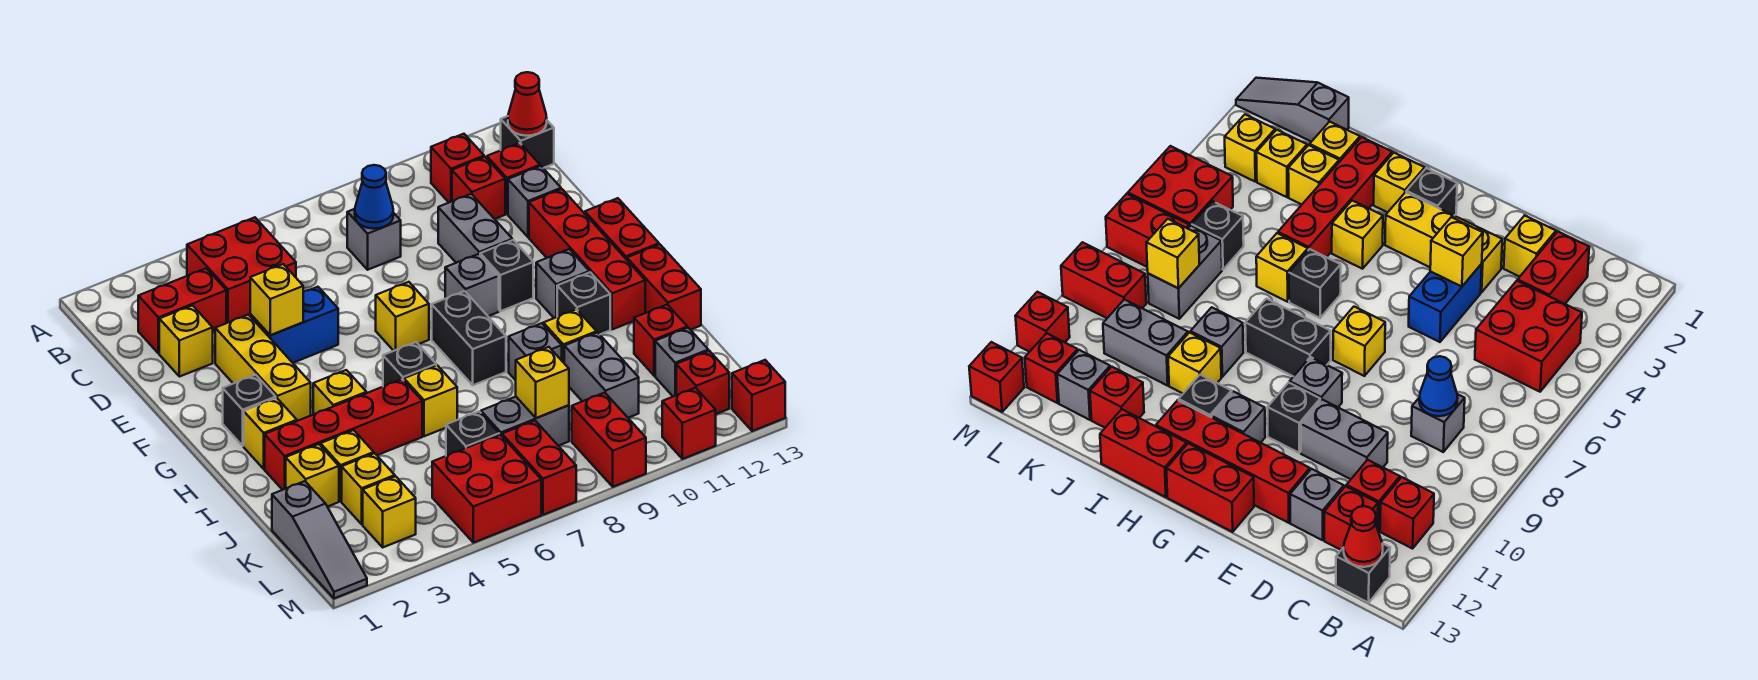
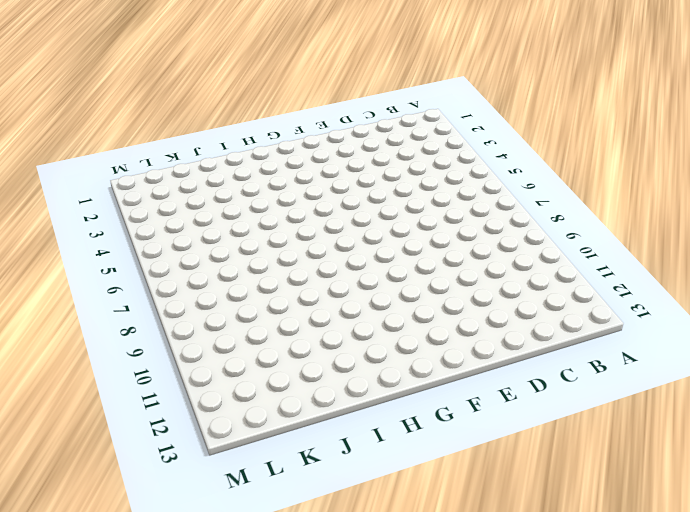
none -> red 2x2 brick [187,217,296,323]
none -> red 1x1 brick [431,134,484,202]
none -> black 1x1 brick [501,116,554,168]
none -> red 1x2 brick [138,268,226,354]

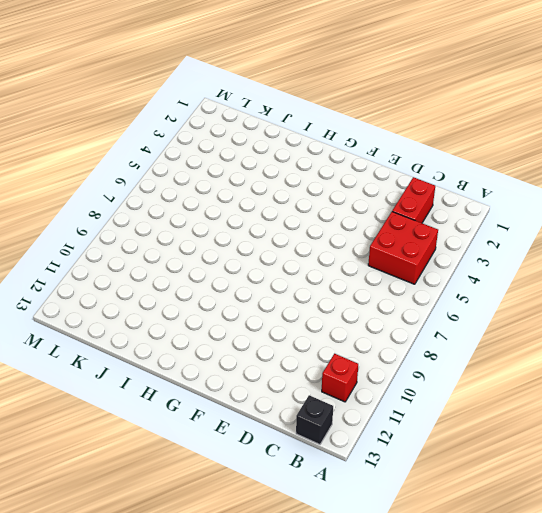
none -> grey 1x1 brick [347,209,401,270]
none -> red 1x1 brick [452,157,505,219]
none -> red 1x1 brick [487,143,540,214]
none -> yellow 1x1 brick [159,305,213,377]

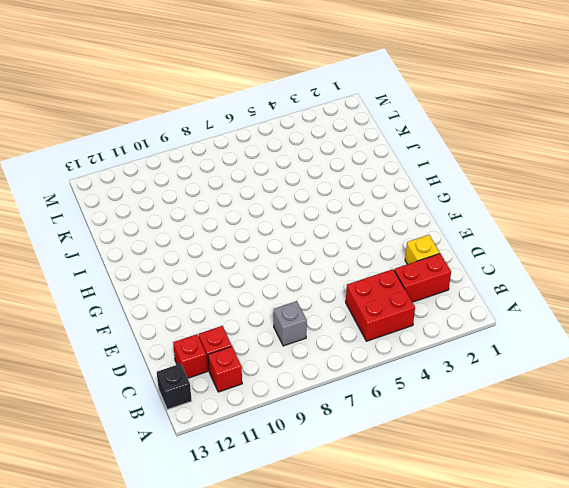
none -> grey 1x2 brick [438,194,512,263]
none -> grey 1x1 brick [508,166,561,237]
none -> yellow 1x3 brick [215,315,311,421]
none -> blue 1x2 brick [250,287,338,363]

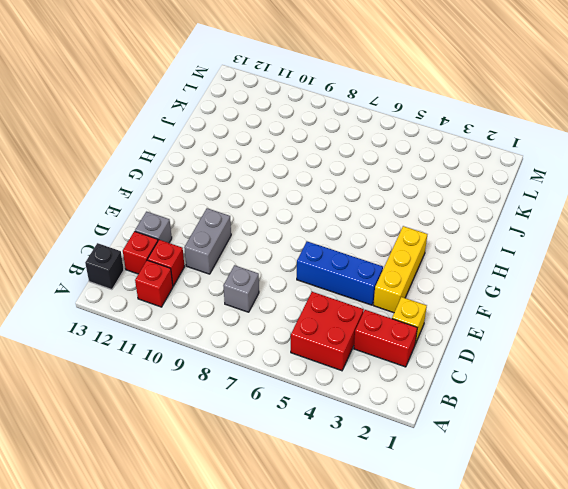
blue 1x3 brick [297,241,383,305] -> blue 1x2 brick [250,287,338,363]
none -> red 1x4 brick [529,189,645,330]
none -> yellow 1x1 brick [376,282,429,351]
none -> grey 1x1 brick [445,254,499,316]
none -> black 1x1 brick [480,240,533,311]

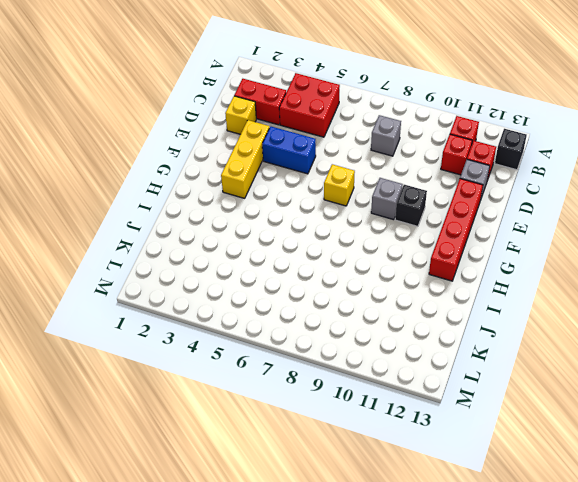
none -> grey 1x2 brick [438,194,512,263]
none -> red 1x2 brick [585,198,659,260]
none -> black 1x1 brick [223,375,276,446]
none -> black 1x2 brick [432,291,506,385]

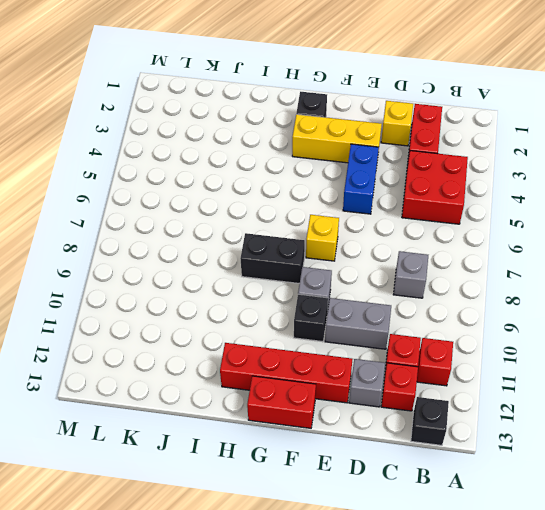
none -> grey 1x1 brick [536,249,589,318]
none -> yellow 1x1 brick [244,398,297,469]
none -> yellow 1x1 brick [313,370,366,414]
none -> black 1x1 brick [383,342,436,387]

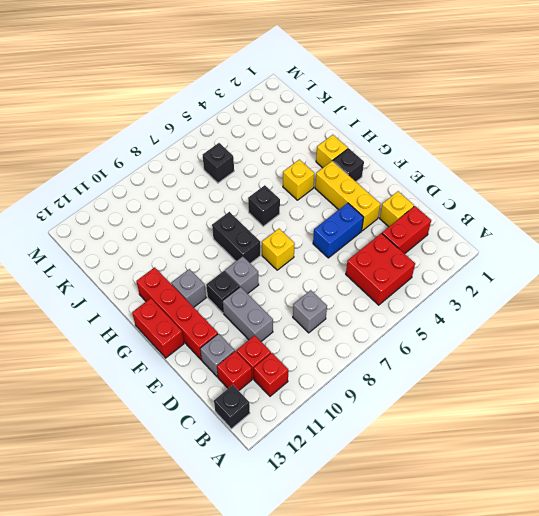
none -> black 1x1 brick [557,272,610,334]
none -> red 1x2 brick [627,244,701,330]
none -> red 1x4 brick [265,379,422,490]
none -> yellow 1x1 brick [404,365,457,436]

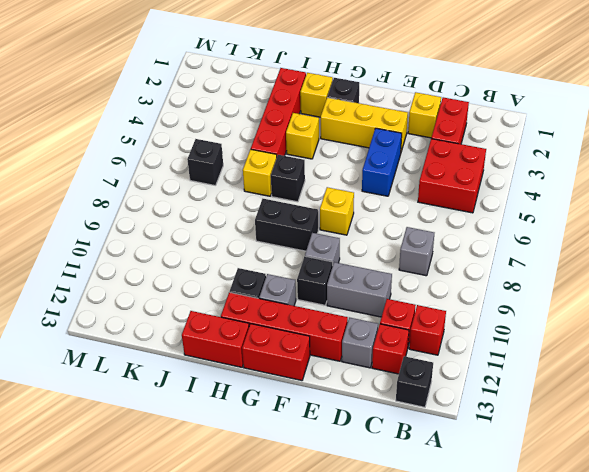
none -> grey 1x1 brick [509,323,562,380]
none -> yellow 1x1 brick [543,309,597,363]
none -> yellow 1x1 brick [286,444,339,507]
none -> yellow 1x1 brick [321,430,374,501]

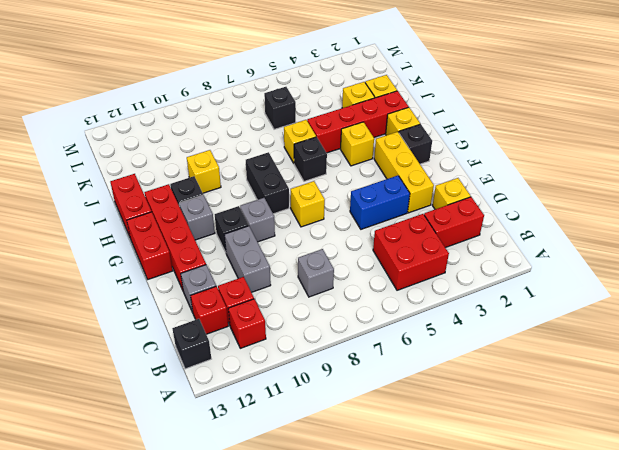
none -> grey 1x1 brick [509,323,562,380]
none -> grey 1x2 brick [564,333,639,418]
none -> red 1x1 brick [634,305,687,376]
none -> grey 1x3 slope [272,481,367,598]

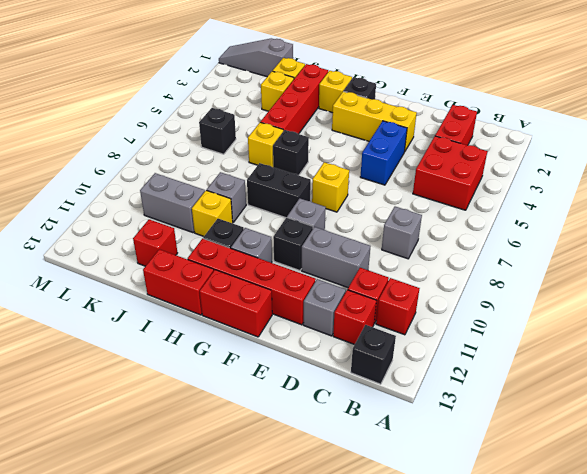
none -> yellow 1x1 brick [159,305,213,377]
none -> yellow 1x1 brick [313,370,366,414]
none -> yellow 1x1 brick [342,453,395,524]
none -> grey 1x2 brick [481,397,569,446]

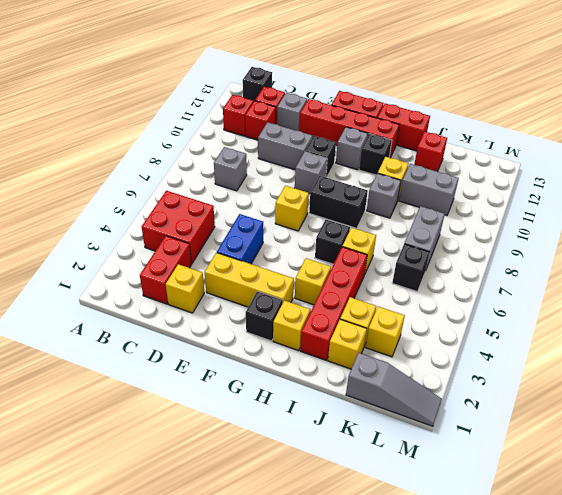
none -> grey 1x1 brick [655,328,708,397]
none -> yellow 1x1 brick [363,476,416,547]
none -> red 2x2 brick [432,435,541,543]
none -> red 1x2 brick [502,421,576,515]

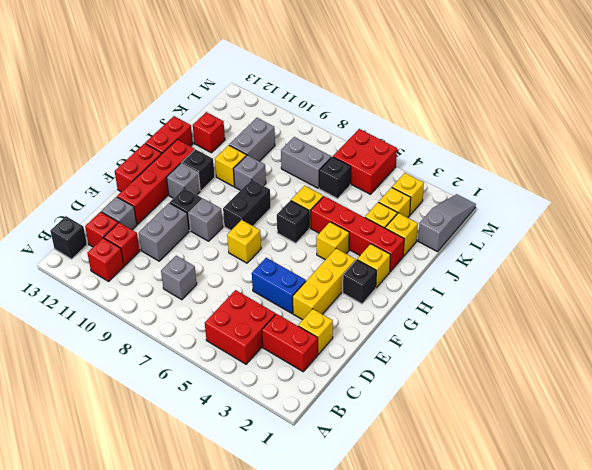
none -> grey 1x1 brick [655,328,708,397]
none -> red 1x2 brick [502,421,576,515]
none -> red 1x2 brick [572,393,646,487]
none -> red 1x1 brick [676,351,729,414]

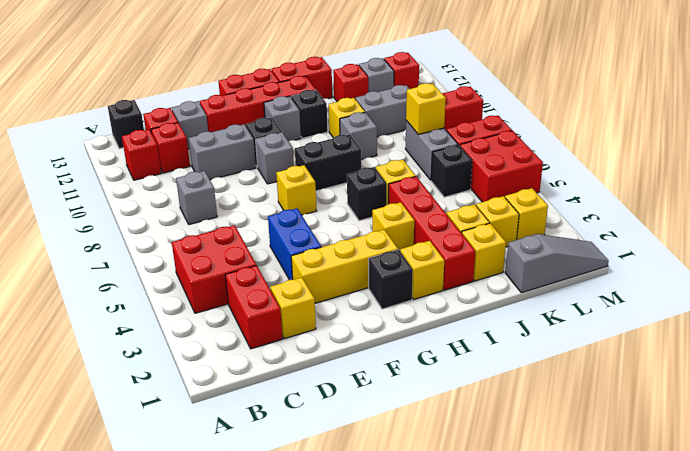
none -> red 1x1 brick [662,388,716,459]
none -> red 1x1 brick [732,360,785,431]
none -> red 1x1 cone [508,72,547,136]
none -> blue 1x1 cone [355,165,393,229]

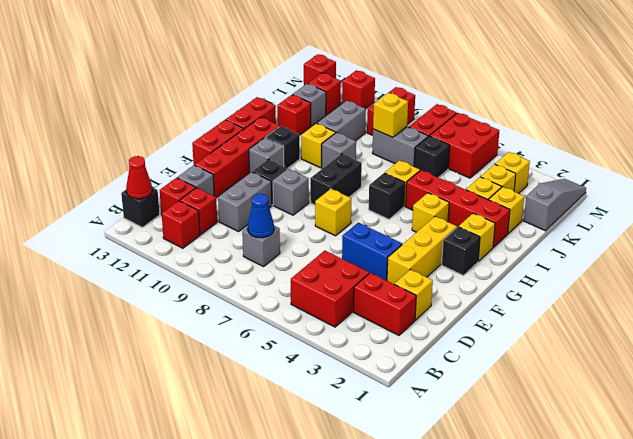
none -> yellow 1x1 brick [250,264,303,335]

